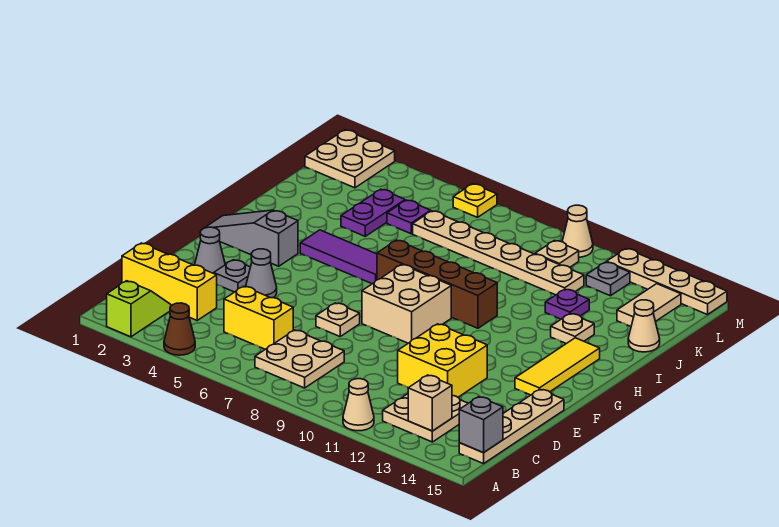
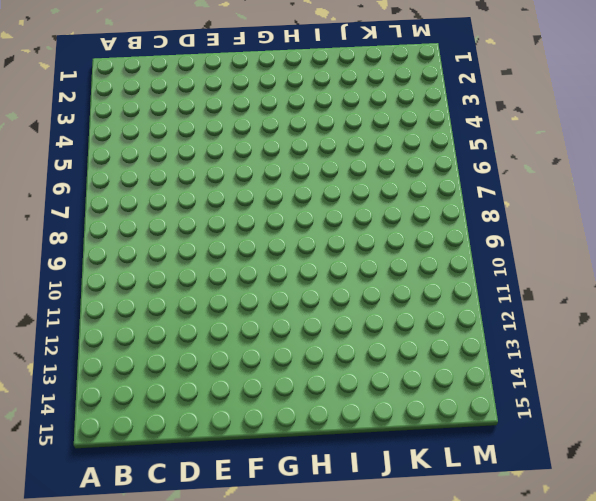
none -> lime 1x2 slope [107,281,171,337]
none -> brown 1x1 cone [164,303,195,355]
none -> tan 1x1 cone [343,379,374,431]
none -> tan 2x2 plate [255,330,344,388]

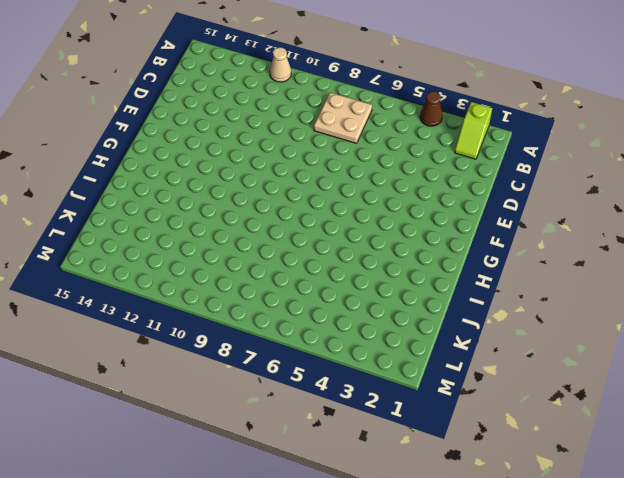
none -> tan 2x2 plate [383,394,468,442]
none -> tan 1x4 plate [459,389,564,464]
none -> yellow 1x3 brick [122,243,217,320]
none -> yellow 1x2 brick [224,286,293,349]

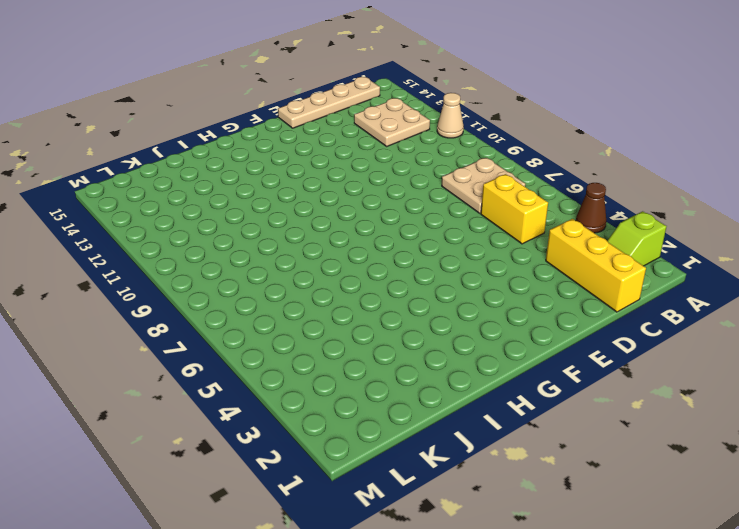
none -> yellow 2x2 brick [398,324,487,397]
none -> grey 1x1 cone [195,227,225,273]
none -> grey 1x1 plate [214,260,250,292]
none -> grey 1x1 cone [246,249,277,298]

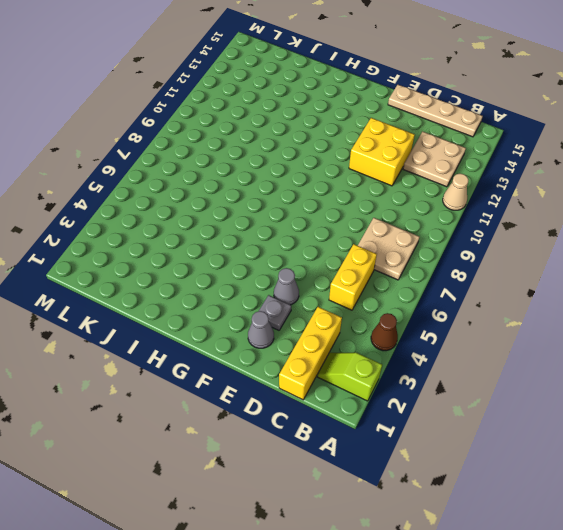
none -> tan 1x1 plate [316,303,360,336]
none -> tan 2x2 brick [362,264,451,343]
none -> yellow 1x3 tile [515,338,600,395]
none -> grey 1x3 slope [205,210,298,266]

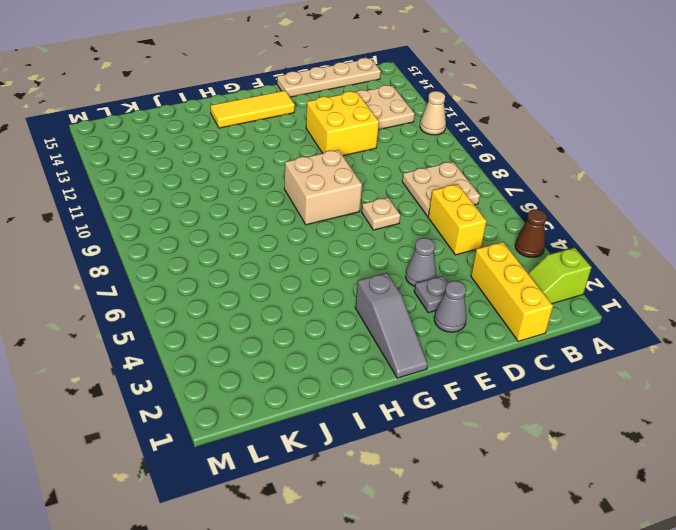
none -> purple 1x3 tile [300,230,377,284]
none -> brown 1x4 brick [377,240,497,328]
none -> tan 1x1 plate [551,314,594,344]
none -> purple 1x2 plate [341,189,405,236]

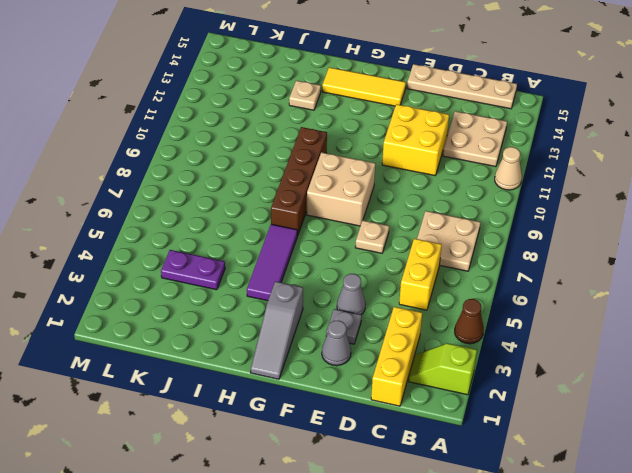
none -> purple 1x1 plate [545,289,589,319]
none -> tan 1x1 cone [628,300,660,352]
none -> purple 1x1 plate [387,200,431,234]
none -> tan 1x6 plate [413,211,584,295]

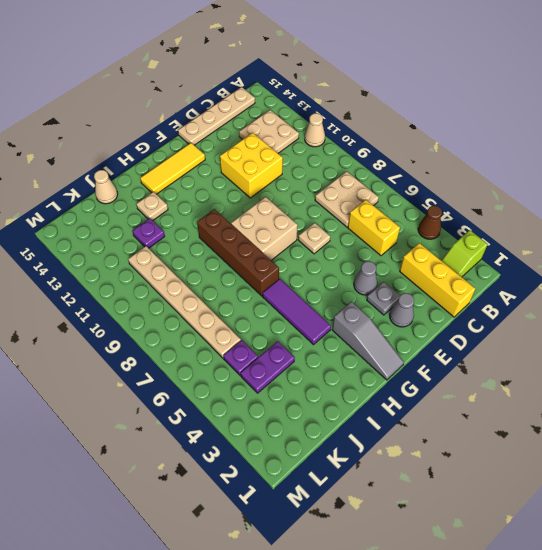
none -> tan 1x2 tile [617,284,681,326]
none -> tan 2x2 plate [305,130,395,188]
none -> tan 1x1 plate [535,241,579,267]
none -> grey 1x1 plate [586,262,630,296]

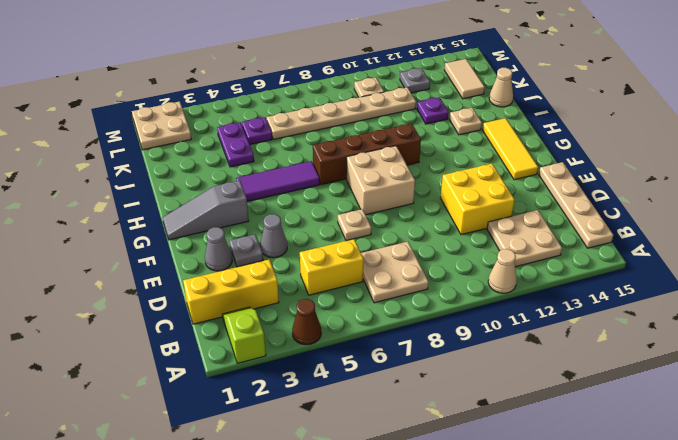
none -> yellow 1x1 plate [453,184,497,217]
none -> tan 1x1 cone [562,205,593,257]
none -> tan 1x4 plate [607,249,727,315]
none -> tan 1x1 brick [408,375,452,431]

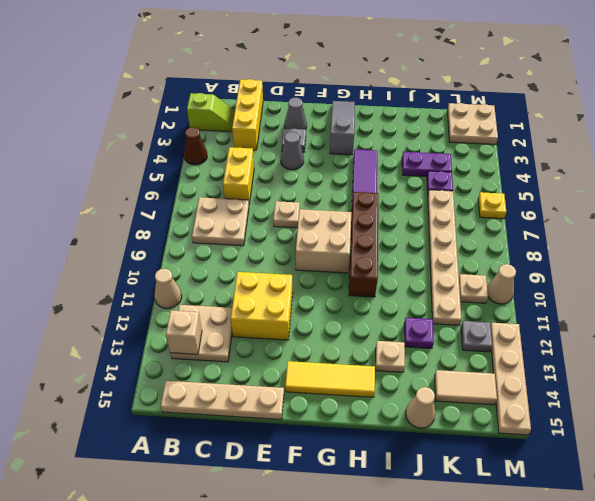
none -> grey 1x1 brick [459,397,503,453]

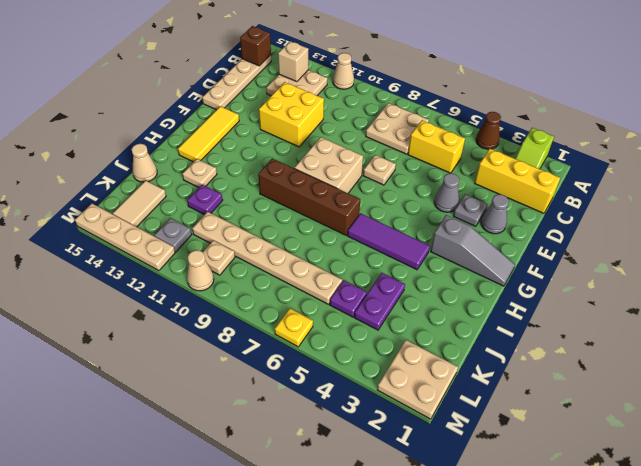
brown 1x1 brick [240,26,271,66] -> grey 1x1 brick [459,397,503,453]

